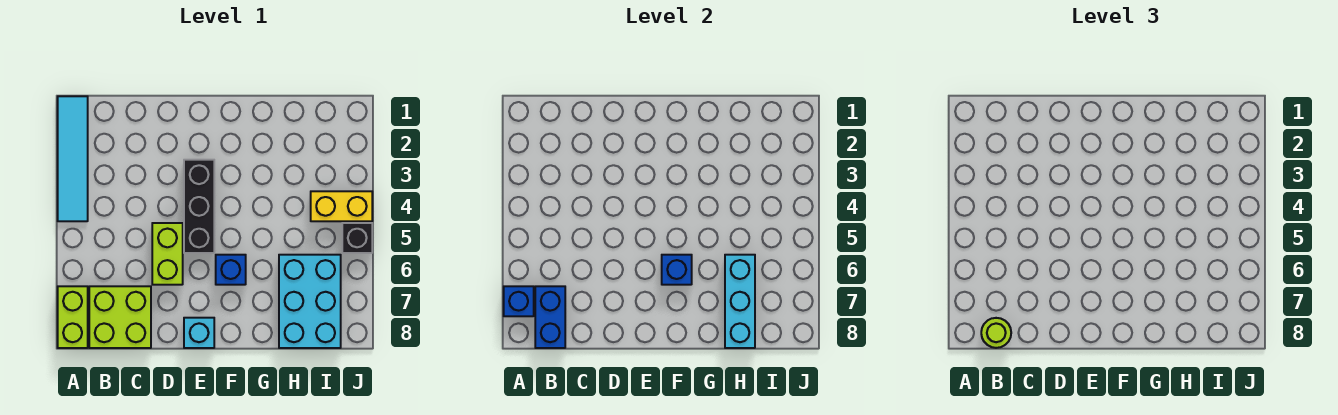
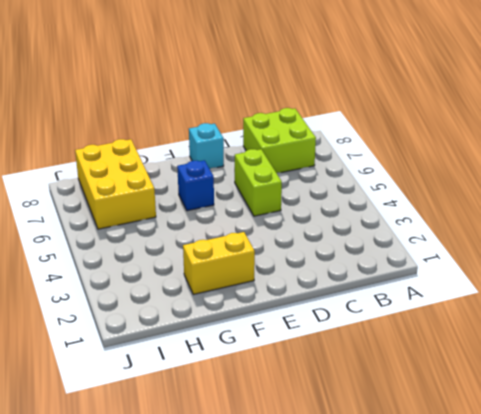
yellow 1x2 brick [183,232,255,294] -> yellow 1x2 brick moved to [311,191,372,221]
yellow 2x3 brick [75,139,156,229] -> cyan 2x3 brick [279,255,341,348]
none -> cyan 1x4 tile [58,96,88,221]
none -> lime 1x2 brick [58,286,88,348]
none -> black 1x3 brick [184,160,214,253]

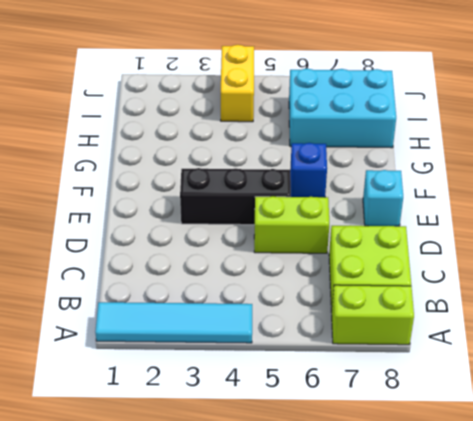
none -> black 1x1 brick [342,223,372,253]
none -> blue 1x1 brick [504,286,534,316]
none -> blue 1x2 brick [535,286,565,348]

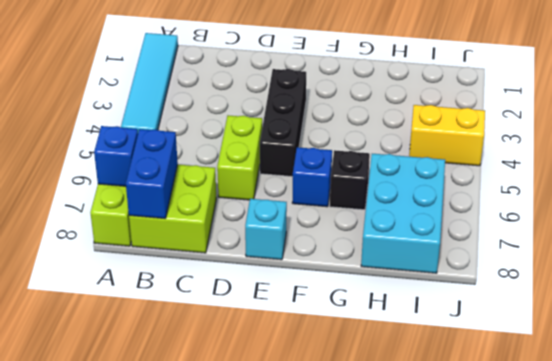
black 1x1 brick [330,150,370,210] -> black 1x1 brick moved to [342,223,372,253]
none -> blue 1x1 brick [662,255,692,285]
none -> cyan 1x3 brick [725,255,755,348]
none -> lime 1x1 round brick [981,318,1011,348]

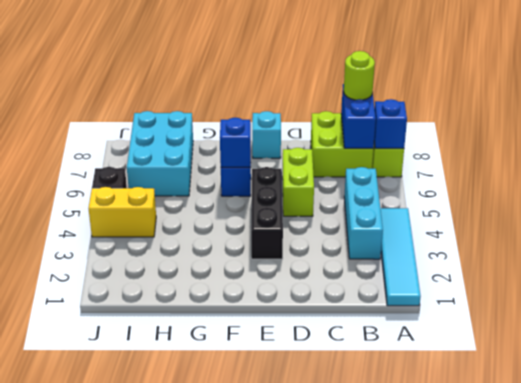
cyan 1x3 brick [344,167,383,259] -> cyan 1x3 brick moved to [725,255,755,348]

